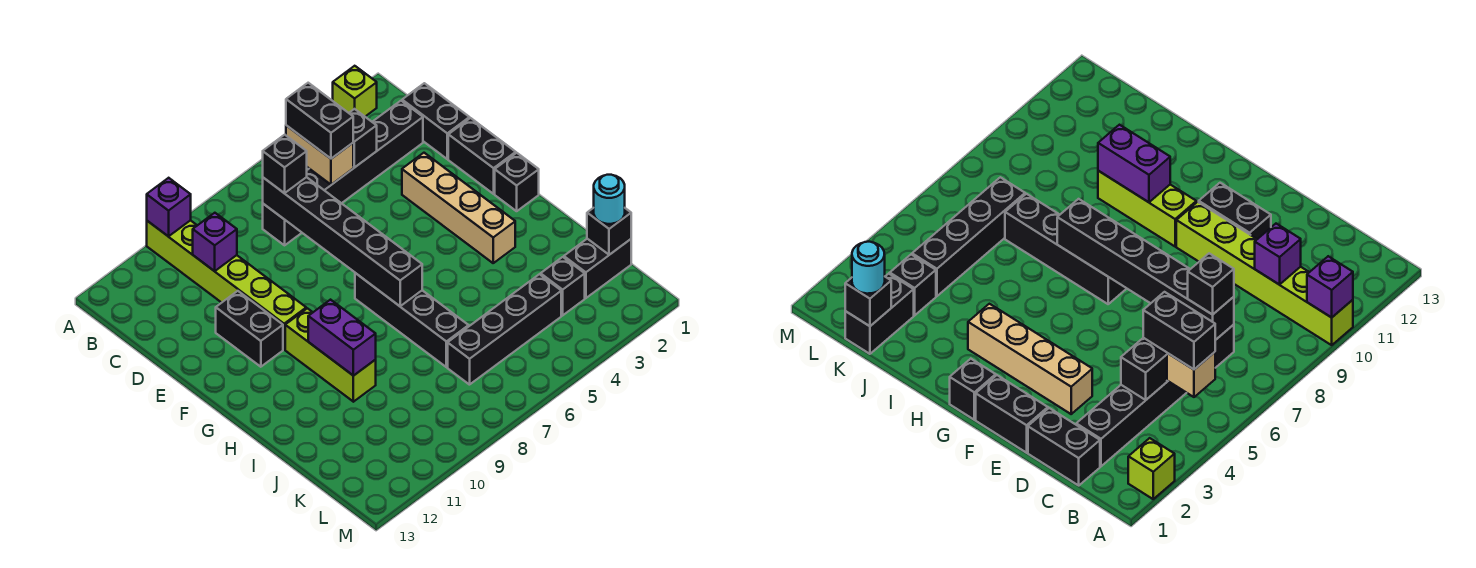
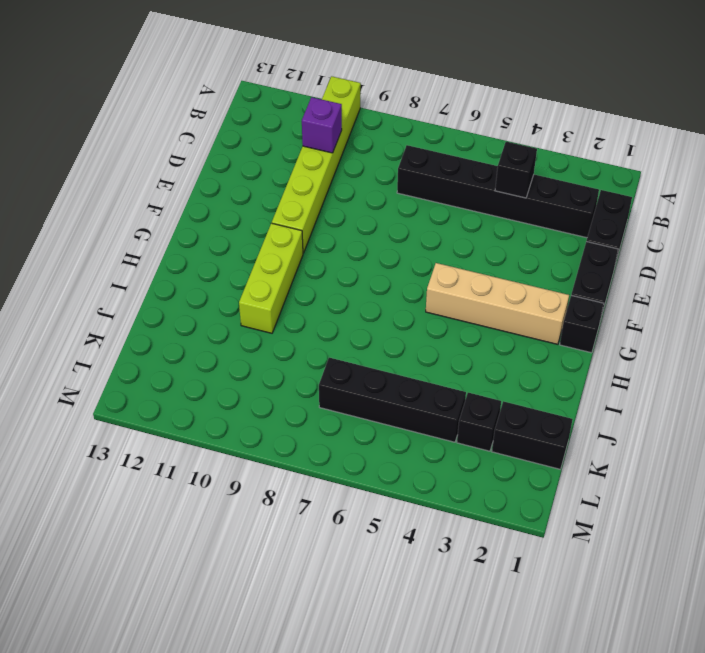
tan 1x4 brick [426,263,569,344] -> tan 1x4 brick turned to [402,153,515,263]
none -> lime 1x1 brick [333,66,377,116]
none -> black 1x2 brick [216,291,283,367]
none -> black 1x4 brick [355,273,469,367]

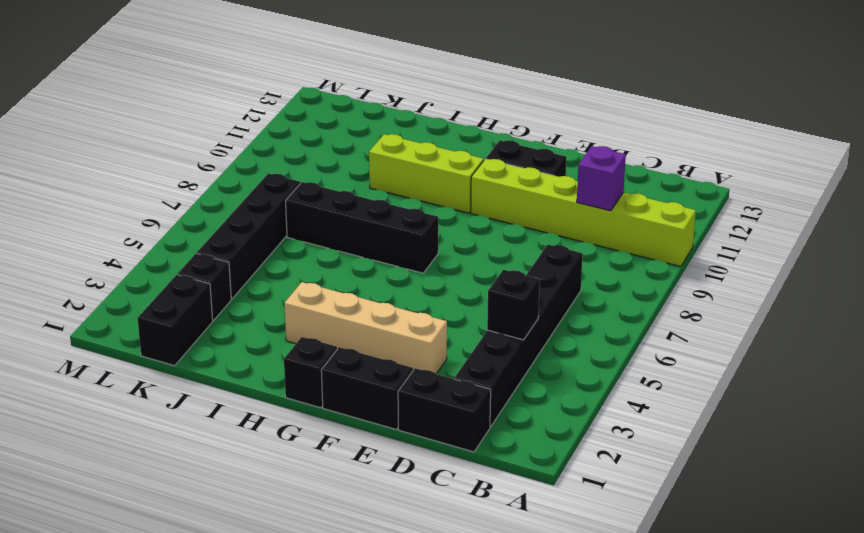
none -> lime 1x1 brick [333,66,377,116]
none -> purple 1x1 brick [147,178,191,236]
none -> tan 1x2 brick [286,125,353,185]

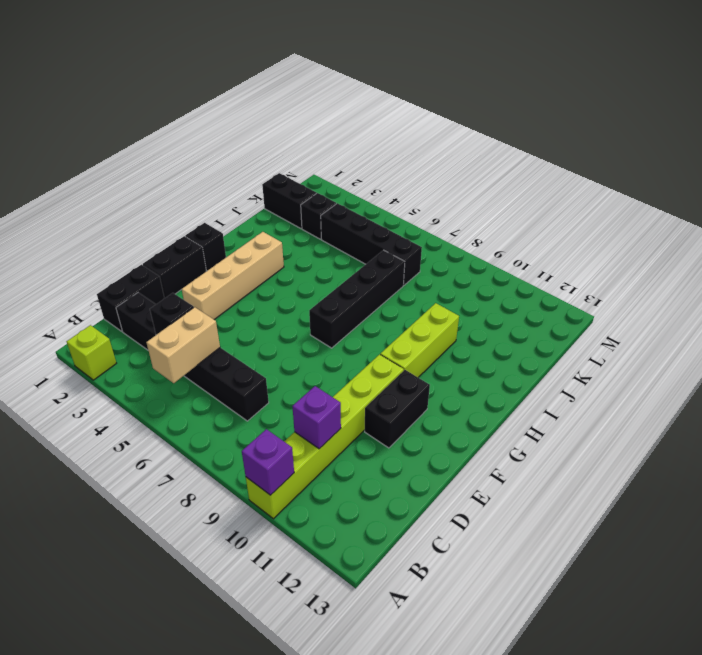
none -> black 1x6 brick [263,177,422,306]
none -> purple 1x2 brick [308,300,376,376]
none -> black 1x1 brick [587,208,631,255]

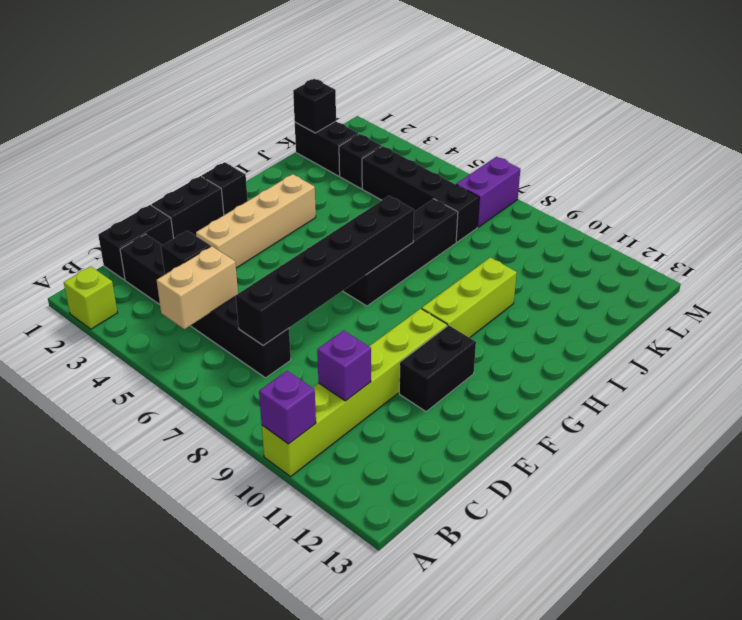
purple 1x2 brick [456,157,520,227] -> purple 1x2 brick moved to [308,300,376,376]
none -> black 1x2 brick [286,83,353,159]
none -> black 1x1 brick [263,135,307,193]
none -> cyan 1x1 round brick [594,175,625,224]

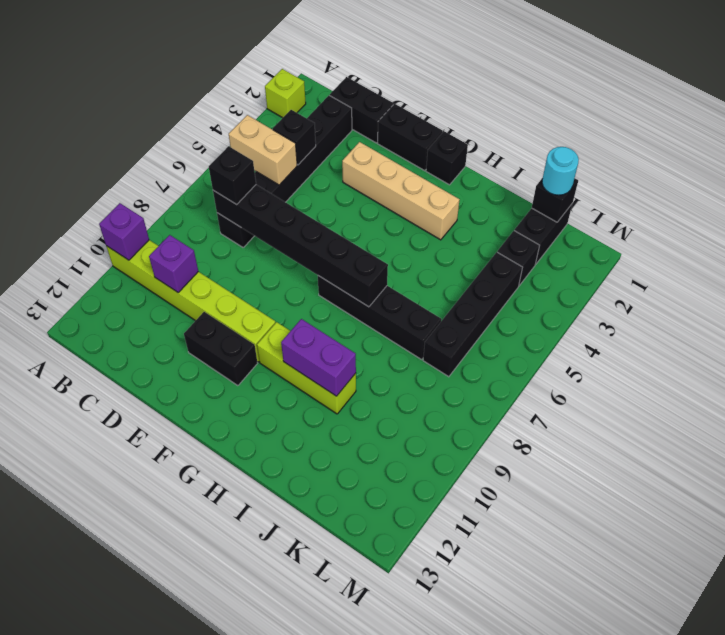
none -> black 1x2 brick [286,83,353,159]

